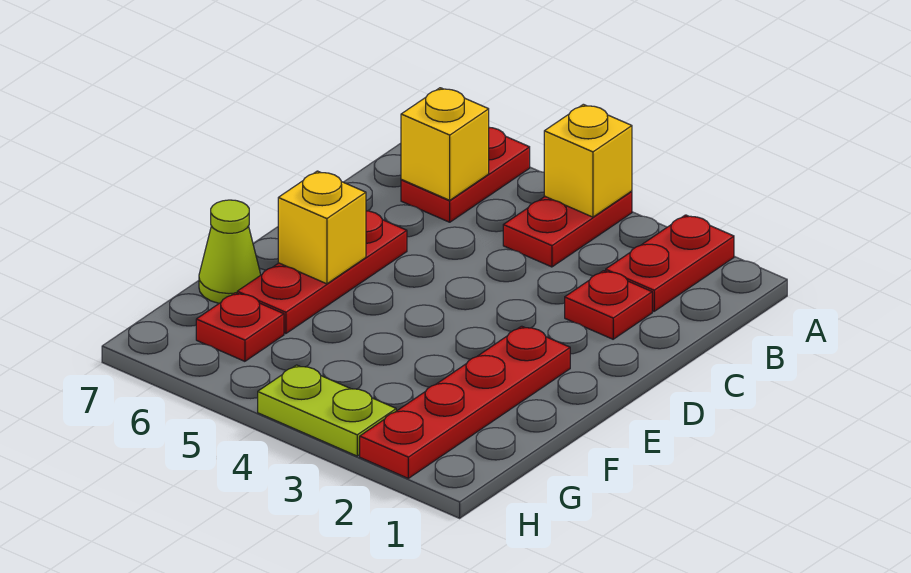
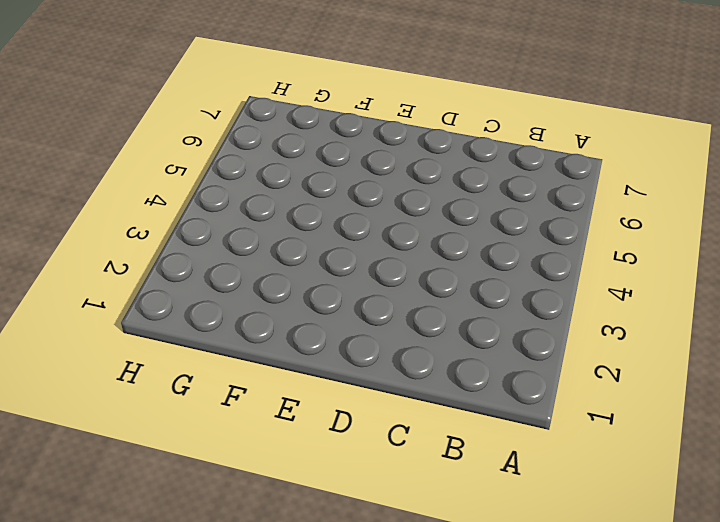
none -> red 1x2 plate [606,215,734,311]
none -> red 1x2 plate [503,191,632,267]
none -> red 1x2 plate [401,127,530,222]

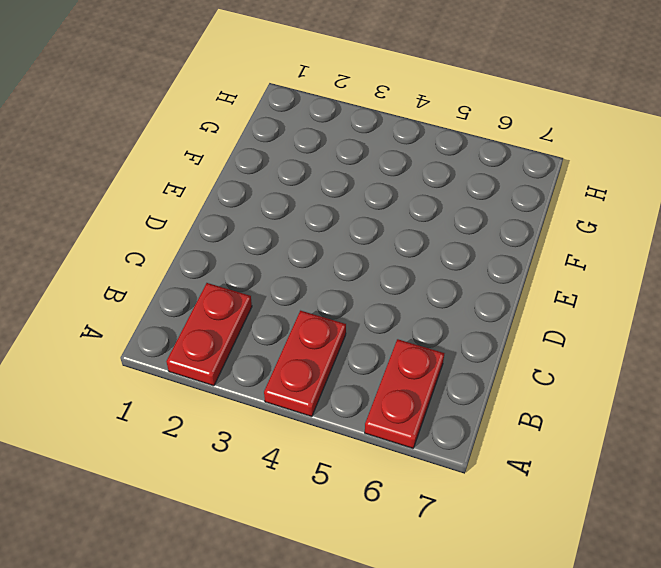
none -> red 1x1 plate [565,271,652,339]
none -> red 1x3 plate [237,211,407,334]
none -> red 1x4 plate [360,326,570,478]

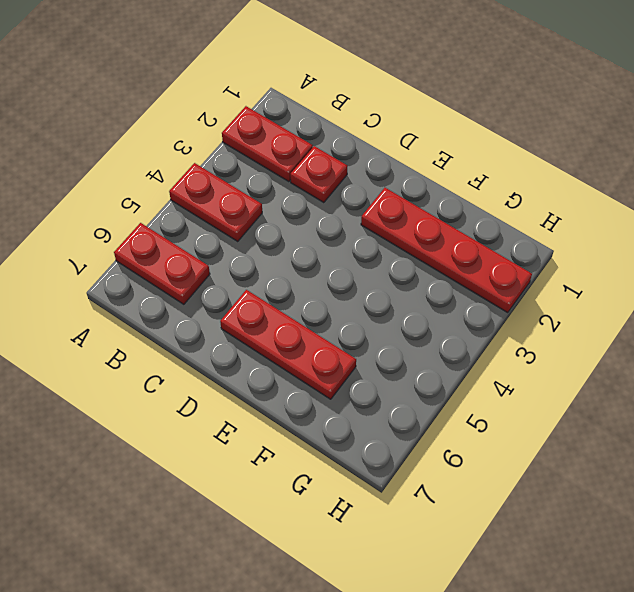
none -> lime 1x1 cone [199,200,261,303]
none -> red 1x1 plate [196,293,284,361]
none -> lime 1x2 plate [258,365,396,456]

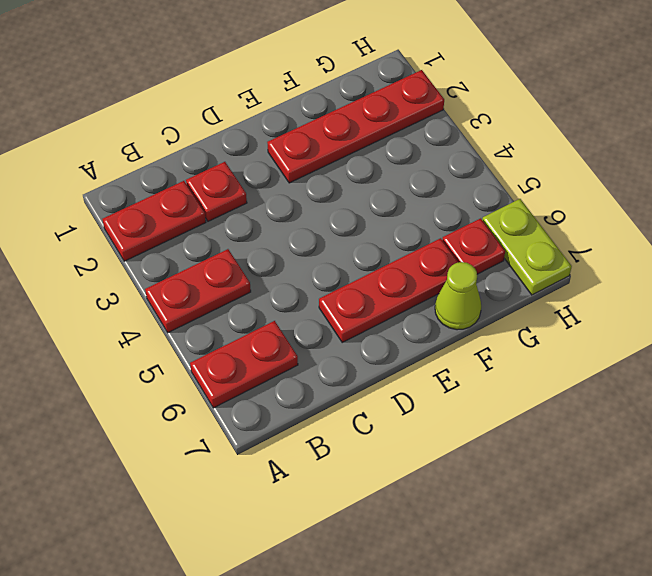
lime 1x2 plate [482,199,572,295] -> lime 1x2 plate moved to [258,365,396,456]
none -> yellow 1x1 brick [544,104,632,217]
none -> yellow 1x1 brick [401,88,489,200]
none -> yellow 1x1 brick [278,171,366,284]

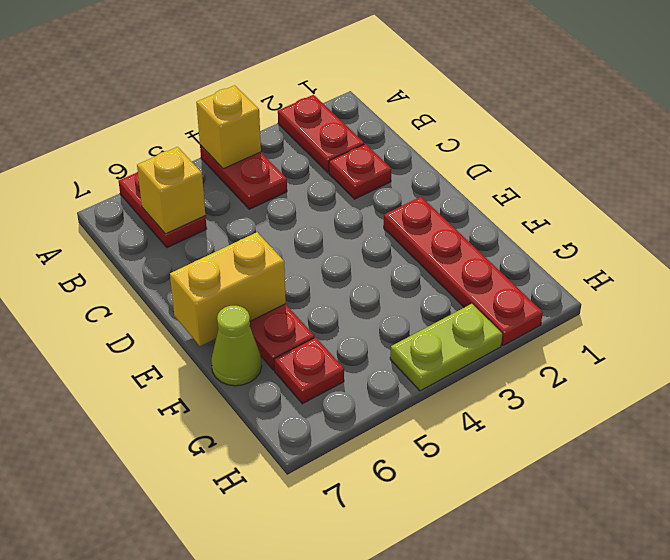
yellow 1x2 brick [170,232,286,346] -> yellow 1x1 brick [278,171,366,284]

